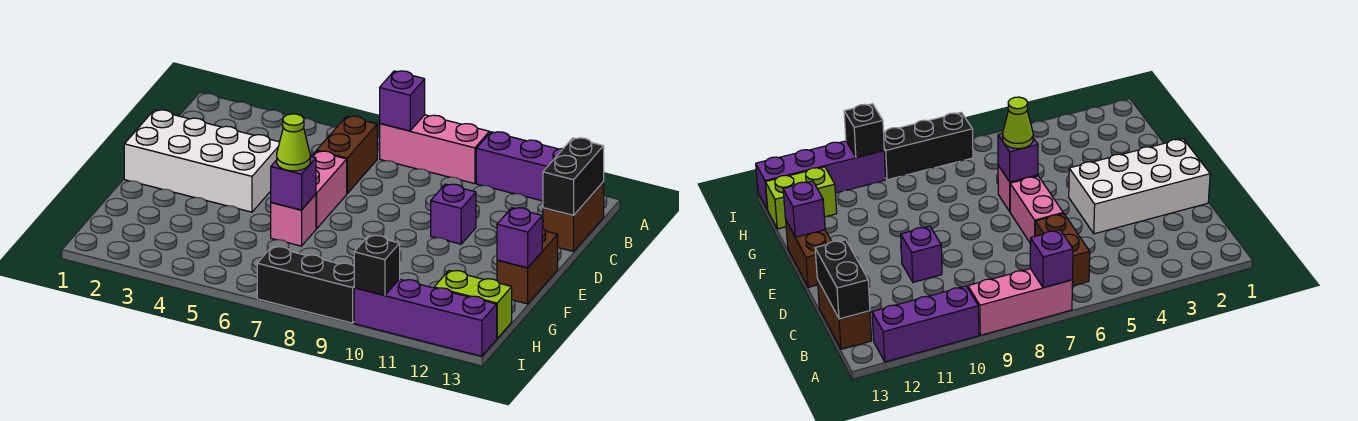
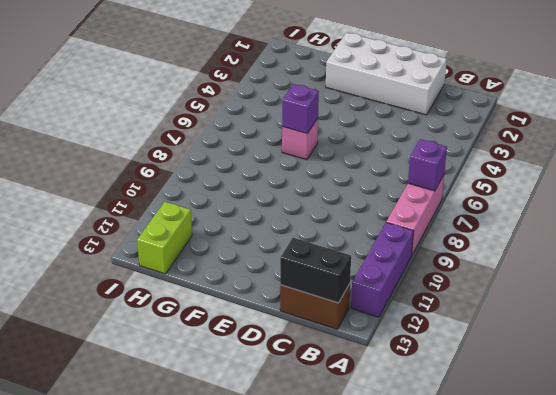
white 2x4 brick [326,33,447,115] -> white 2x4 brick turned to [124,110,280,212]
none -> brown 1x2 brick [317,116,377,193]
none -> pink 1x2 brick [311,151,347,229]
none -> purple 1x1 brick [431,184,476,244]

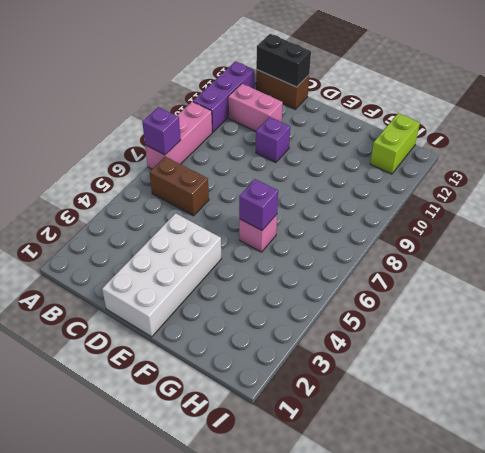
pink 1x2 brick [228,84,283,131] -> pink 1x2 brick moved to [311,151,347,229]
none -> brown 1x2 brick [497,228,558,304]
none -> black 1x3 brick [257,247,354,323]
none -> purple 1x4 brick [354,279,497,356]

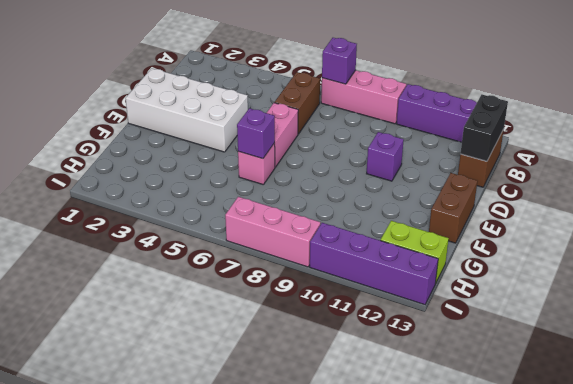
pink 1x3 brick [225,197,321,267] -> black 1x3 brick [257,247,354,323]
none -> purple 1x1 brick [497,208,542,268]
none -> black 1x1 brick [354,235,400,295]
none -> lime 1x1 cone [277,114,310,171]

